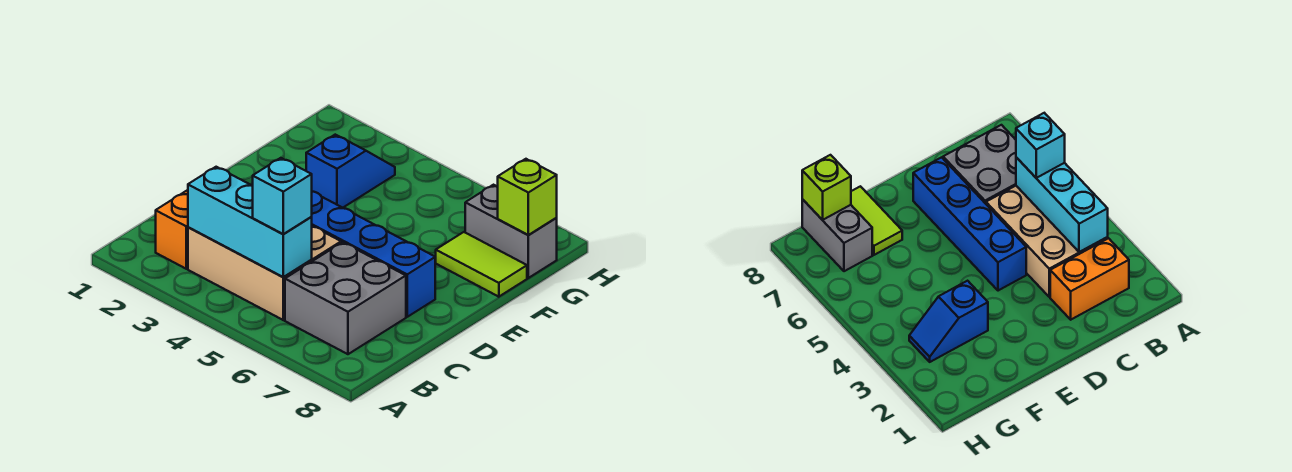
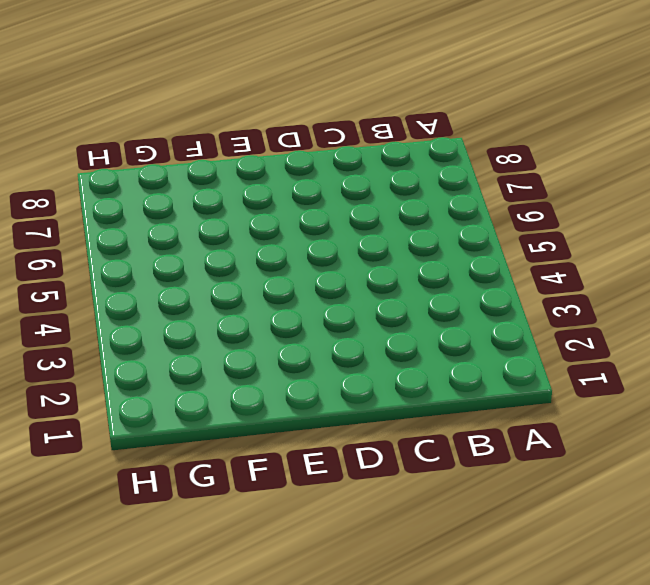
none -> orange 1x2 brick [156,190,188,269]
none -> tan 2x3 brick [188,226,341,320]

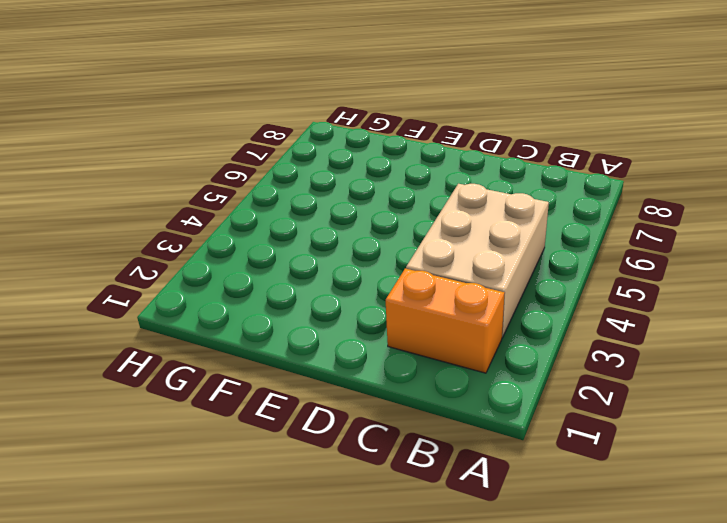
none -> grey 2x2 brick [285,242,406,354]
none -> blue 1x4 brick [312,191,435,317]

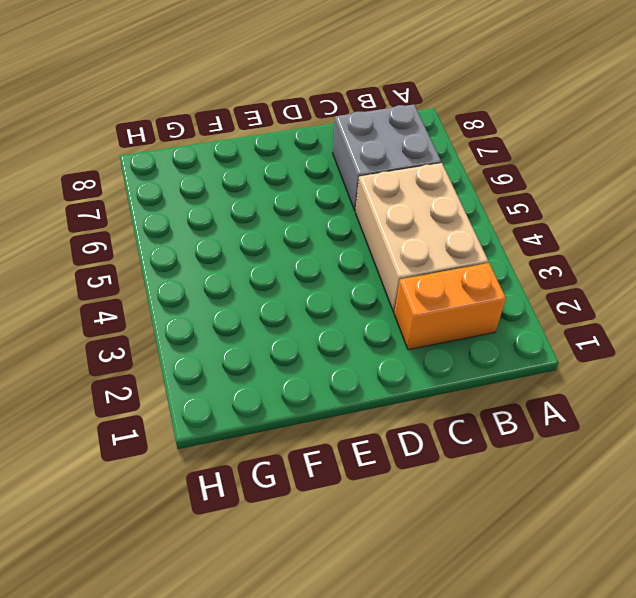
none -> blue 1x4 brick [312,191,435,317]
none -> blue 1x2 slope [306,135,395,208]

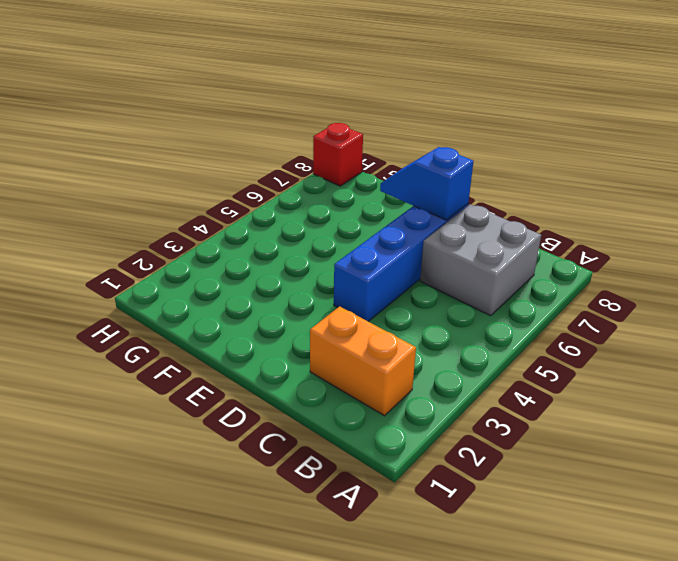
blue 1x2 slope [380,147,473,220] -> blue 1x2 slope moved to [306,135,395,208]
red 1x1 brick [313,123,363,186] -> none
none -> tan 2x3 brick [188,226,341,320]
none -> lime 1x2 tile [436,232,527,297]

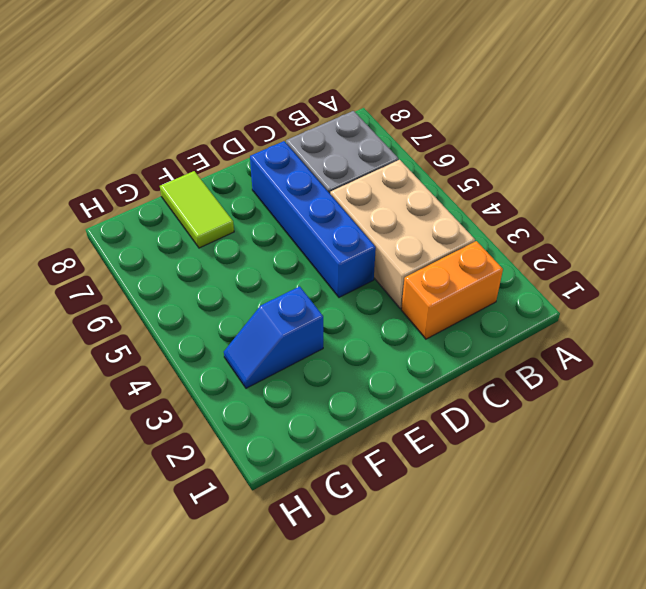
none -> grey 1x2 brick [465,185,557,278]
none -> cyan 1x3 brick [188,167,312,277]

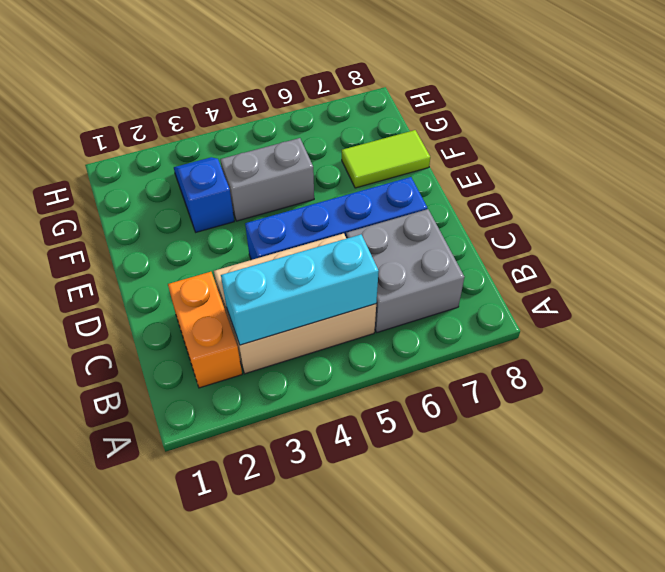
grey 1x2 brick [220,138,314,221] -> grey 1x2 brick moved to [465,185,557,278]
none -> lime 1x1 brick [498,159,557,235]
none -> cyan 1x1 brick [253,158,312,234]

